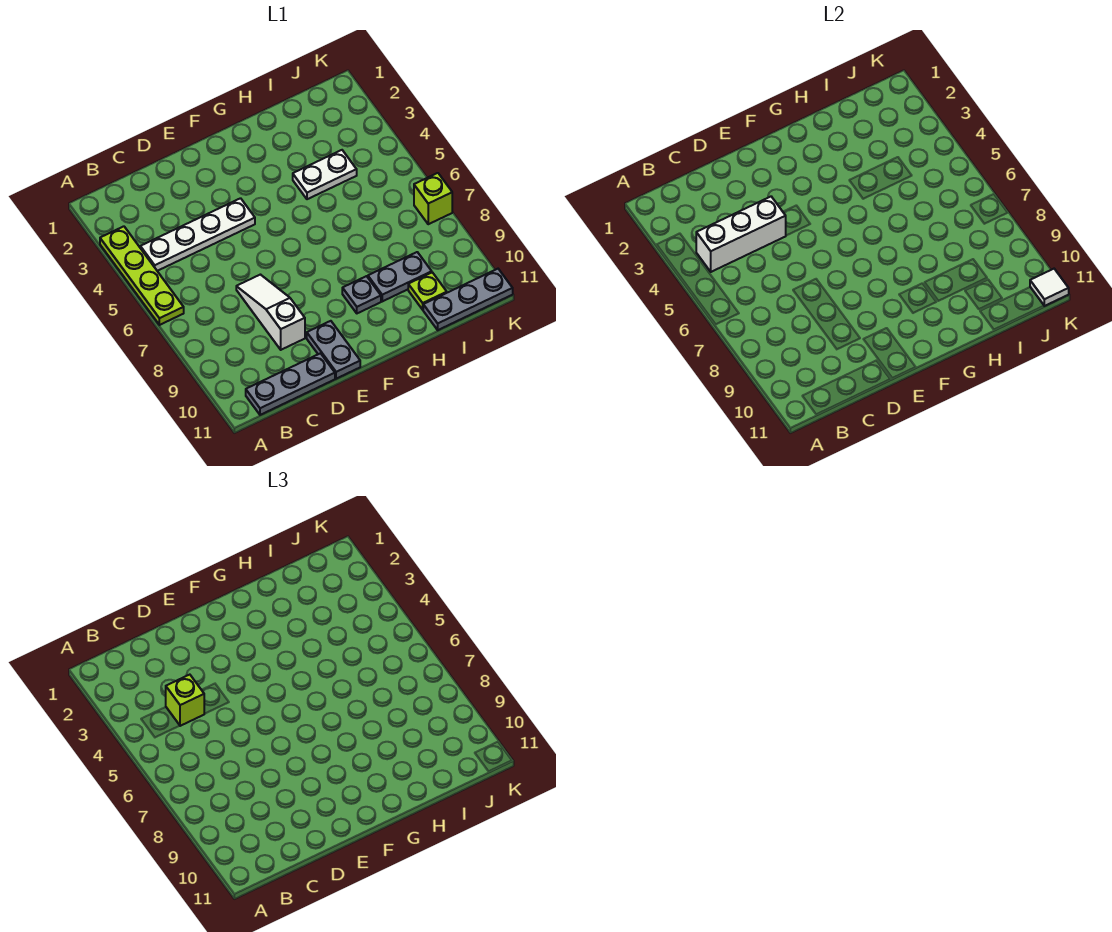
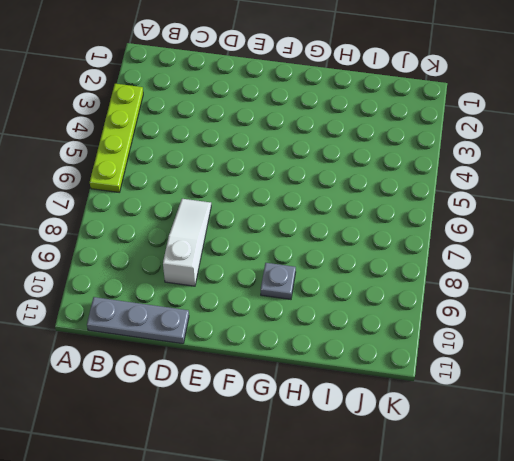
none -> white 1x4 plate [140,198,255,271]
none -> grey 1x2 plate [307,321,360,379]
none -> white 1x2 plate [293,150,357,199]

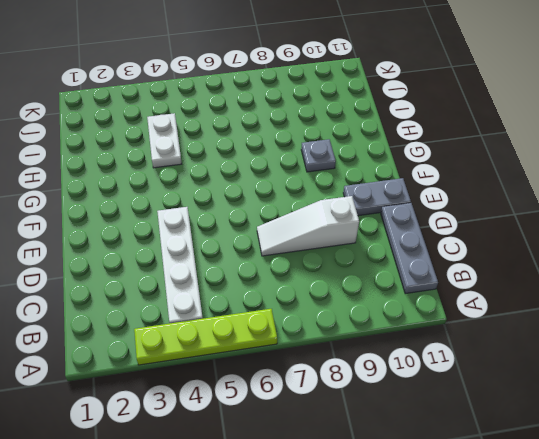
none -> grey 1x2 plate [368,252,432,301]
none -> lime 1x1 plate [408,272,447,310]
none -> grey 1x3 plate [423,269,513,330]

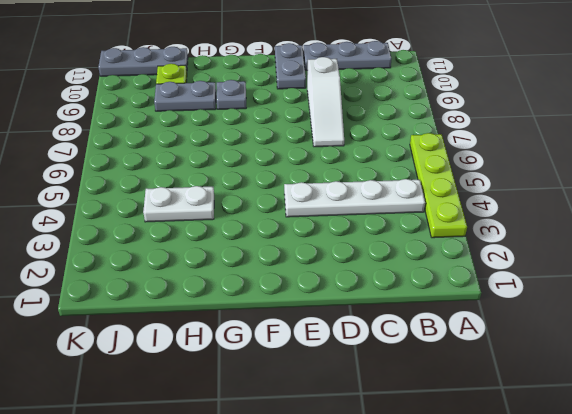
none -> lime 1x1 brick [414,173,452,224]
none -> white 1x3 brick [696,197,786,272]
none -> white 1x1 tile [1030,269,1069,306]

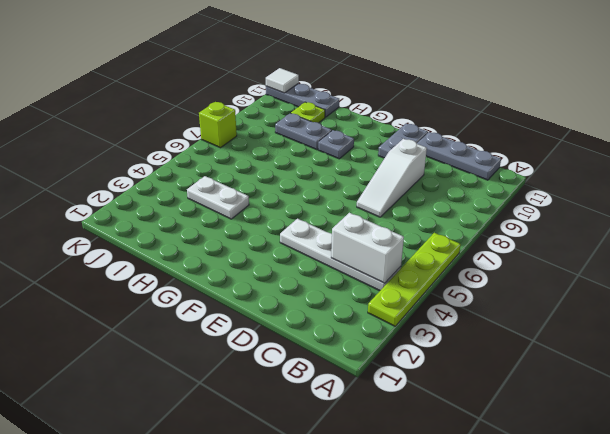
white 1x2 brick [331,213,404,283] -> white 1x3 brick [696,197,786,272]
none -> lime 1x1 brick [166,675,204,726]

